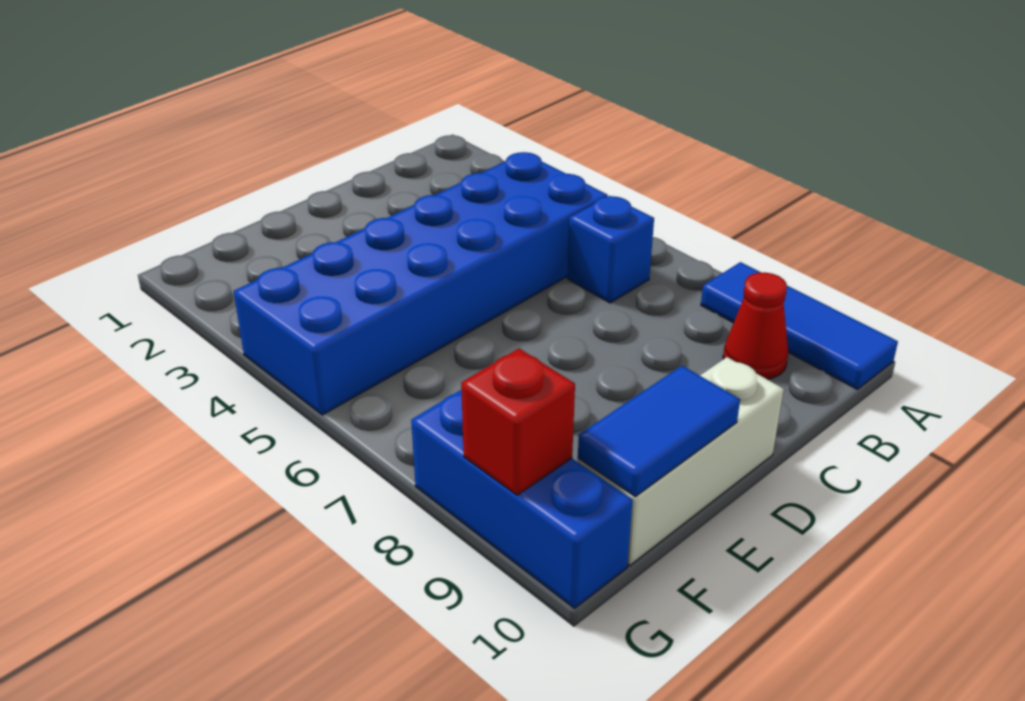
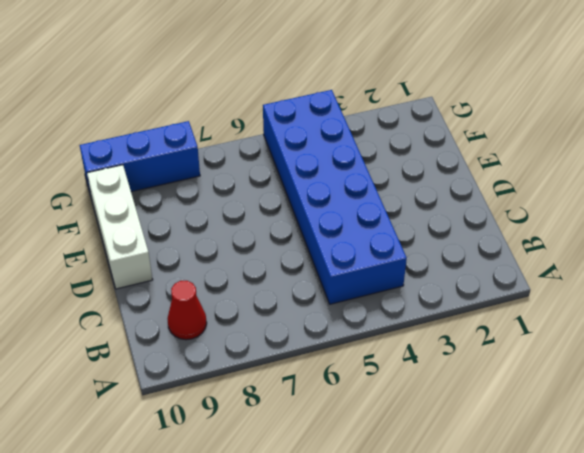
none -> blue 1x3 tile [701,262,898,389]
none -> blue 1x1 brick [567,196,654,303]

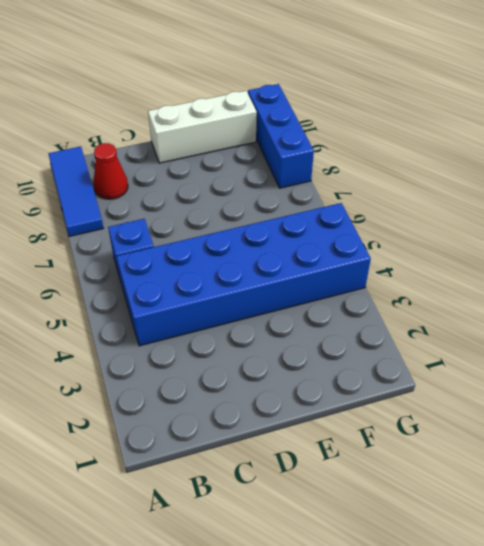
none -> blue 1x2 tile [578,366,740,496]
none -> red 1x1 brick [461,348,575,495]

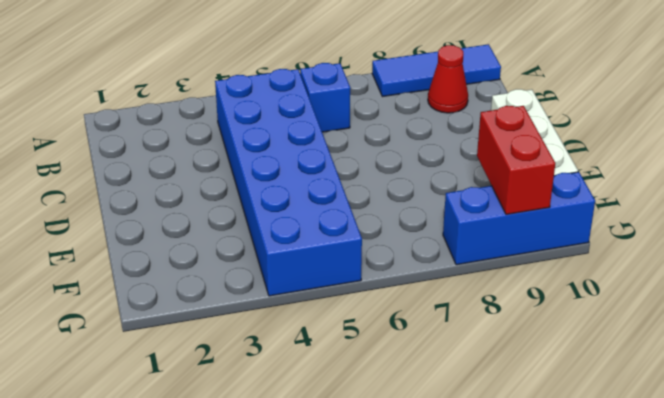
red 1x2 brick [477,106,555,214] -> red 1x1 brick [461,348,575,495]
none -> blue 1x2 tile [578,366,740,496]

